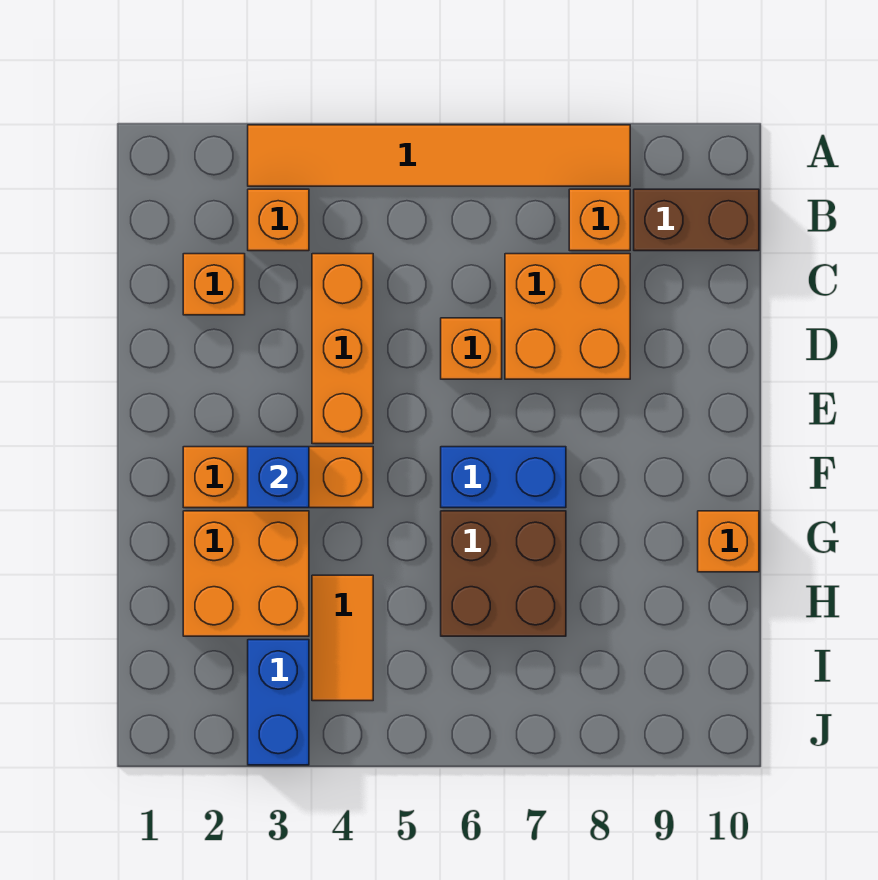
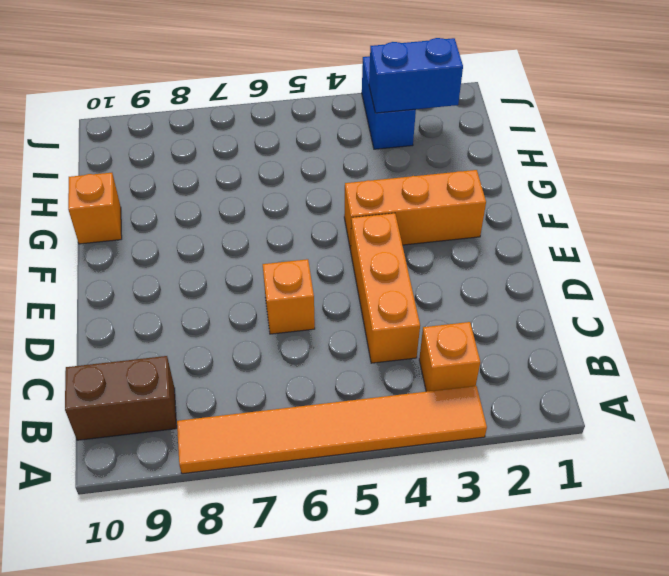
blue 1x2 brick [369,38,463,113] -> blue 1x2 brick moved to [441,447,566,508]
none -> orange 1x1 brick [569,189,630,251]
none -> orange 1x1 brick [183,254,245,315]
none -> orange 2x2 brick [505,254,630,379]

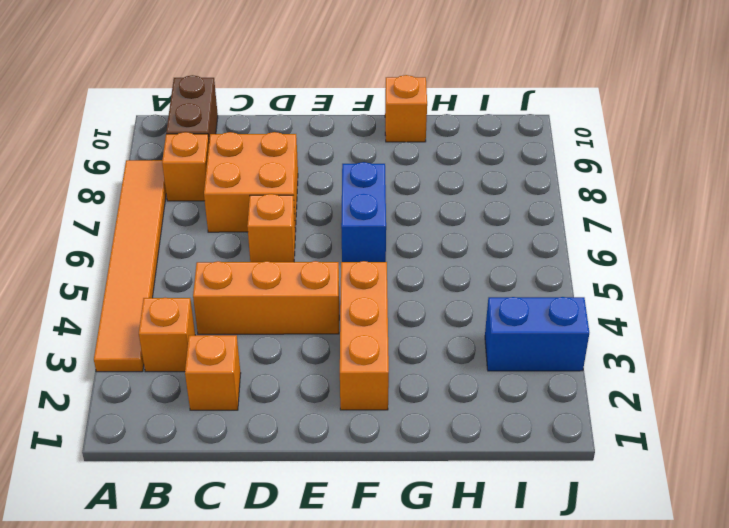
none -> orange 2x2 brick [183,511,309,636]
none -> brown 2x2 brick [441,511,566,636]
none -> orange 1x2 tile [312,575,373,701]

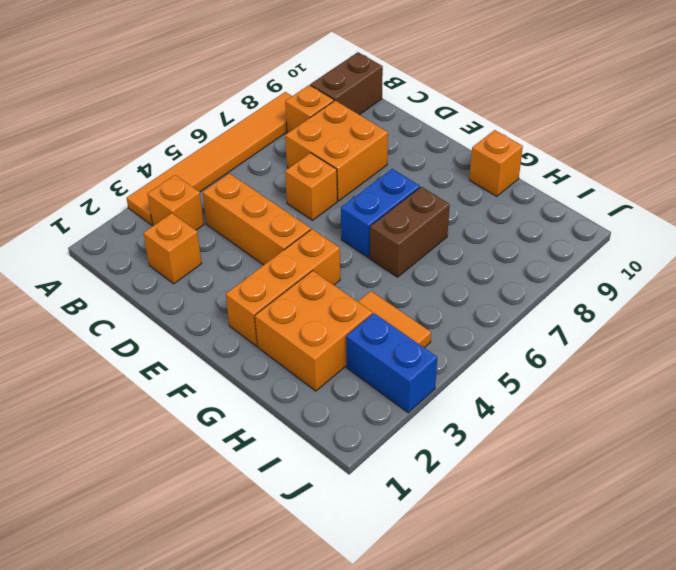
brown 1x2 brick [370,187,450,277] -> brown 2x2 brick [441,511,566,636]
none -> blue 1x1 brick [248,447,309,508]

